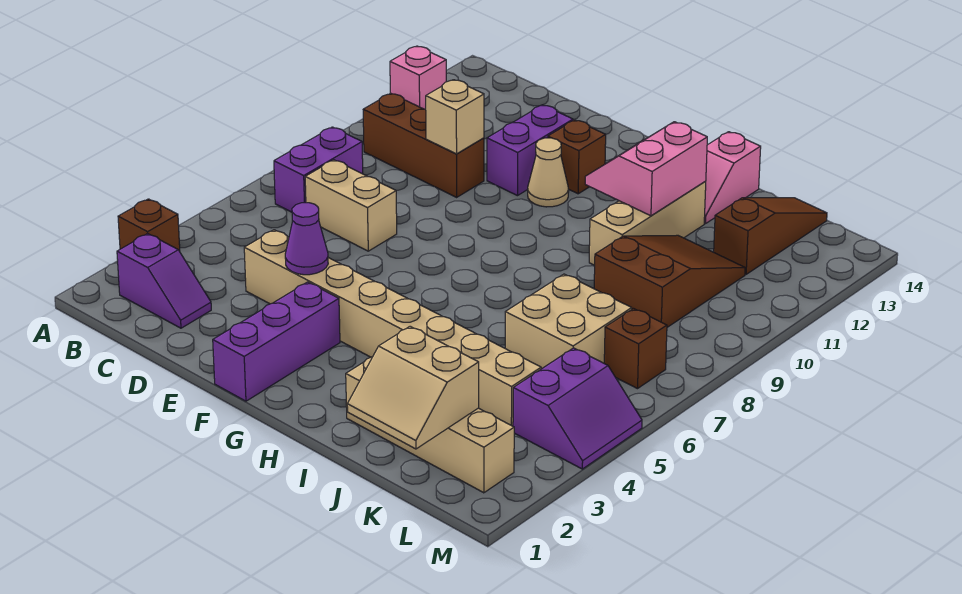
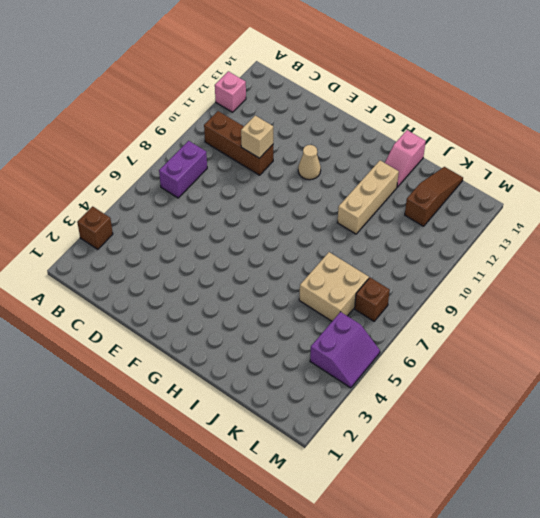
none -> purple 1x2 slope [117,234,211,328]
none -> tan 1x2 brick [305,160,397,251]
none -> tan 1x8 brick [244,230,541,426]

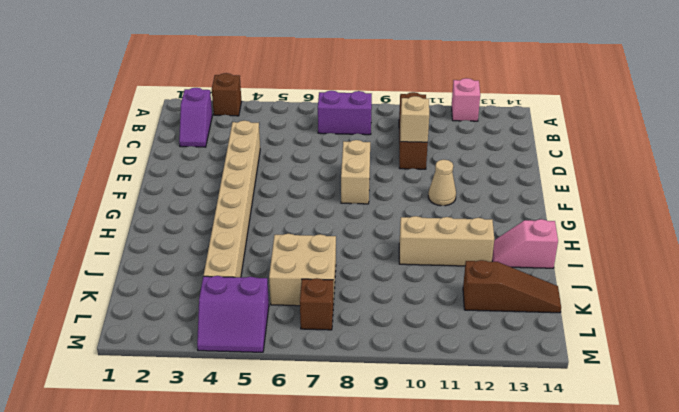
tan 1x2 brick [341,140,370,204] -> tan 1x2 brick moved to [305,160,397,251]
none -> purple 1x2 brick [487,105,573,196]
none -> purple 1x3 brick [213,282,340,401]
none -> brown 1x1 brick [548,120,606,194]

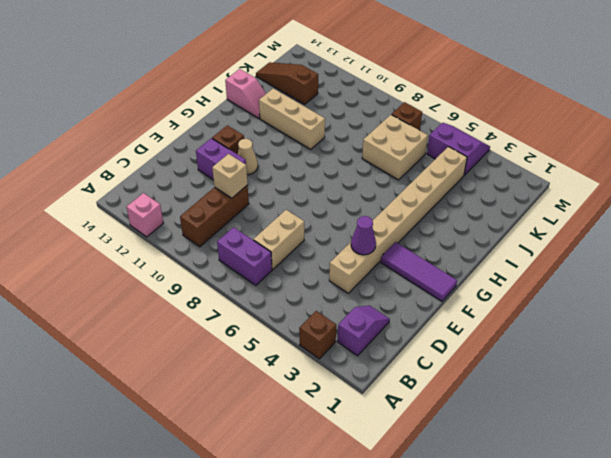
purple 1x3 tile [381,242,457,301] -> purple 1x3 brick [213,282,340,401]
none -> tan 1x4 brick [346,357,514,493]
none -> brown 2x3 slope [594,235,745,327]
none -> pink 2x2 slope [585,122,707,216]

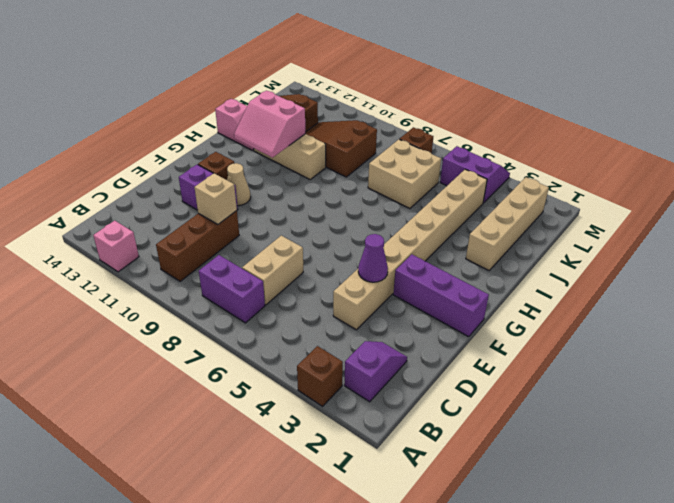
none -> tan 2x2 slope [347,326,479,449]

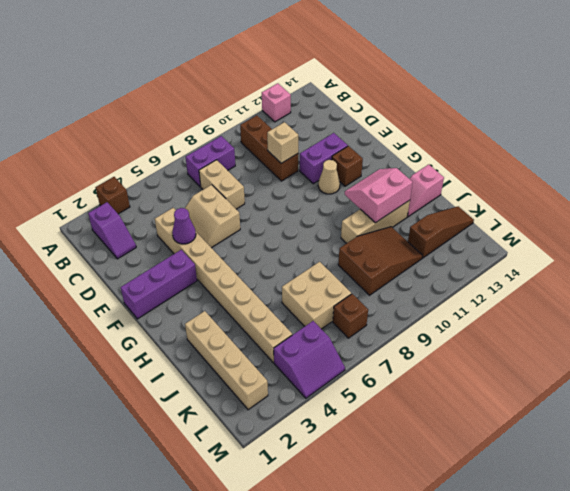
tan 2x2 slope [185,185,240,248] -> tan 2x2 slope moved to [347,326,479,449]

